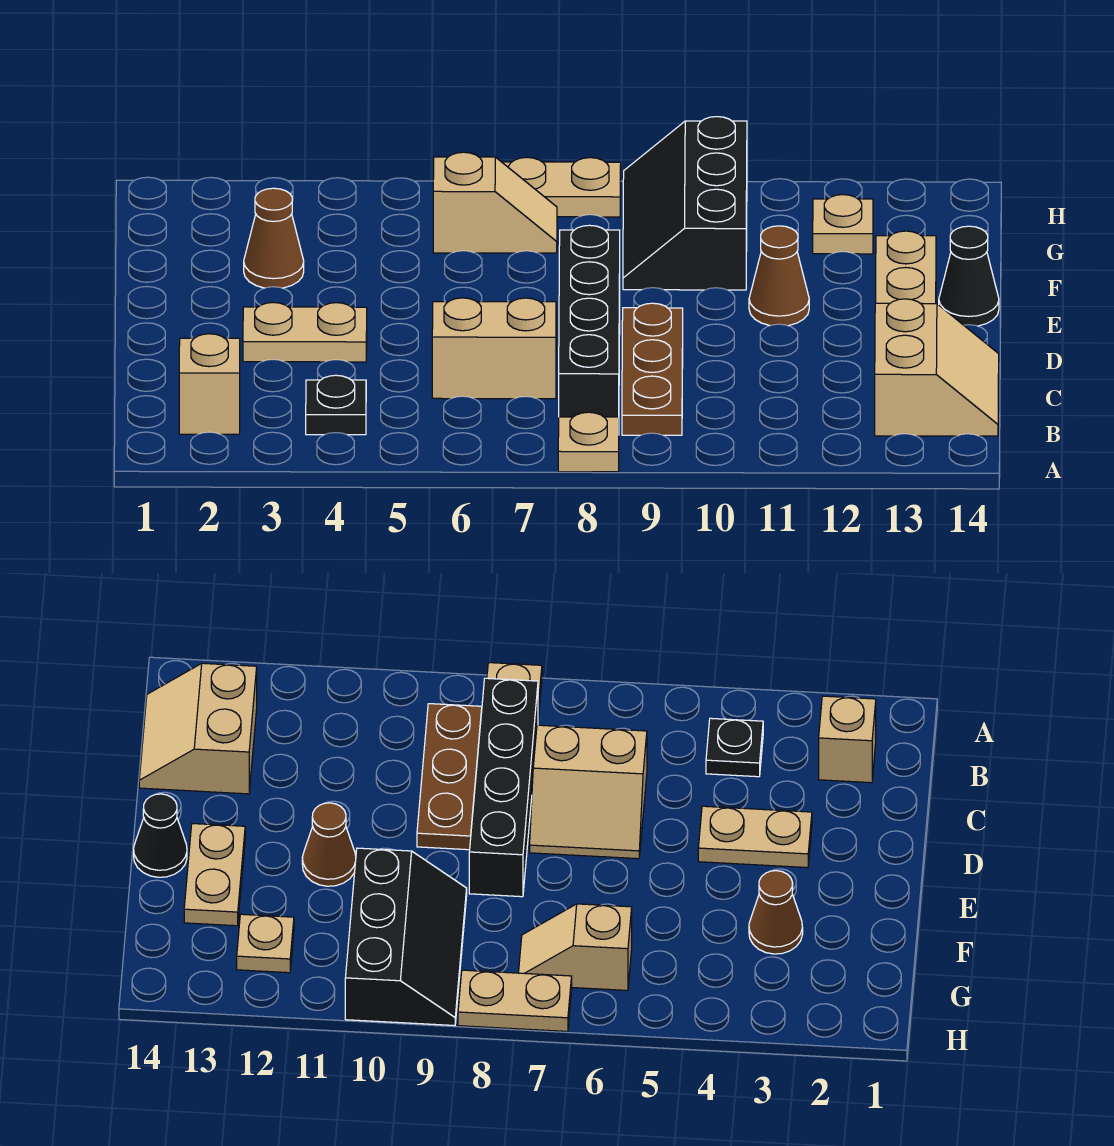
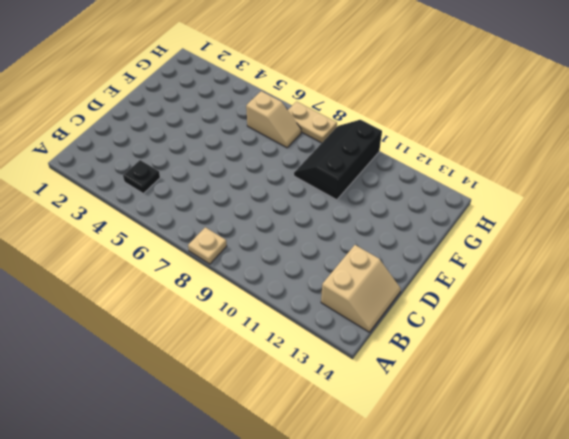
none -> tan 1x1 brick [179,334,240,434]
none -> black 1x4 brick [559,225,620,417]
none -> brown 1x3 plate [622,303,683,435]

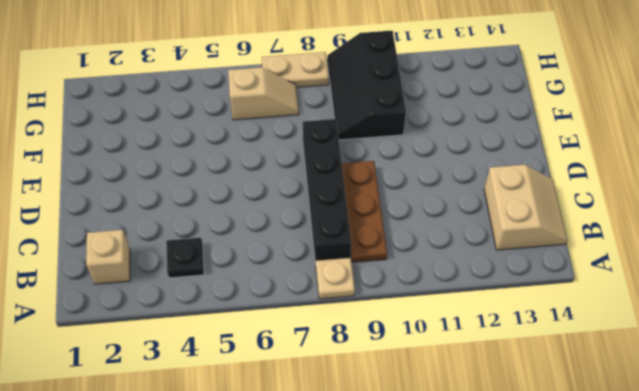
none -> tan 2x2 slope [432,298,556,399]
none -> tan 1x2 plate [243,302,367,362]
none -> brown 1x1 cone [749,226,809,326]

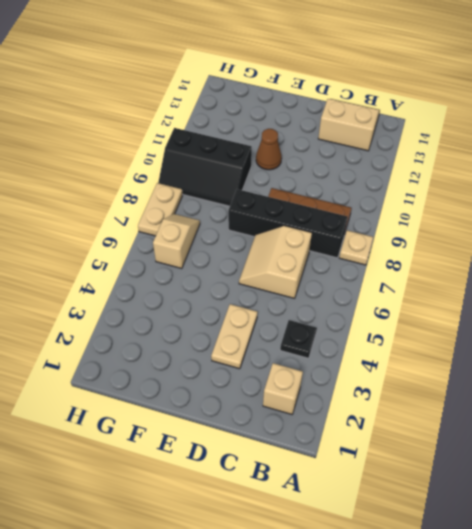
none -> tan 1x2 plate [876,231,936,304]
none -> black 1x1 cone [939,226,999,326]
none -> brown 1x1 cone [244,188,304,288]

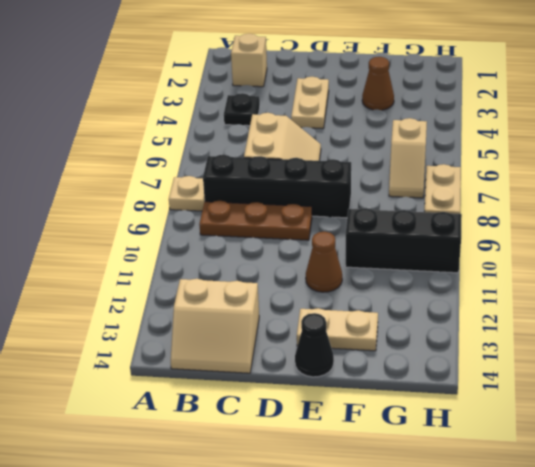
none -> tan 1x1 plate [813,195,873,254]

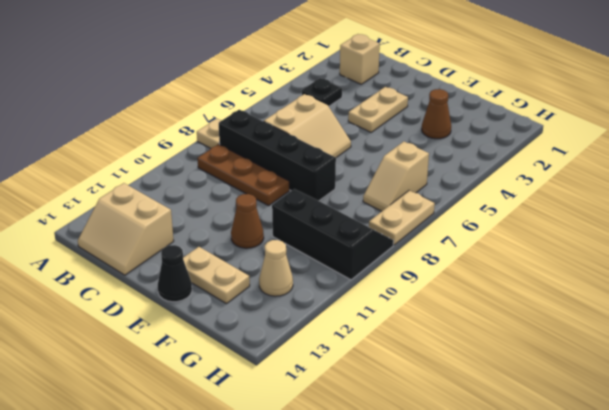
tan 1x1 cone [259,240,293,296] -> tan 1x1 plate [813,195,873,254]

